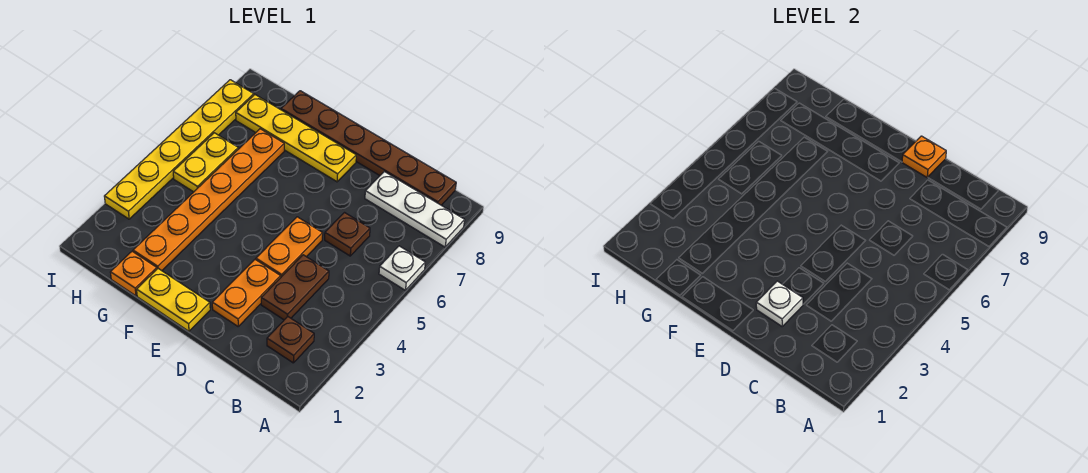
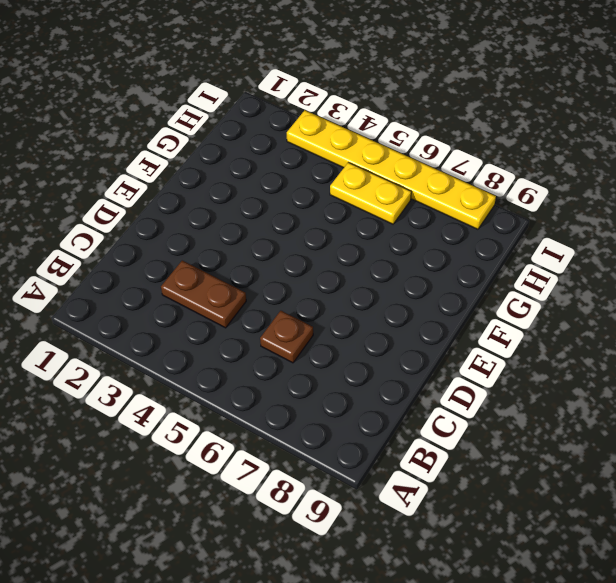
none -> white 1x1 plate [379,246,425,290]
none -> white 1x3 plate [365,172,465,247]
none -> brown 1x1 plate [267,317,314,363]

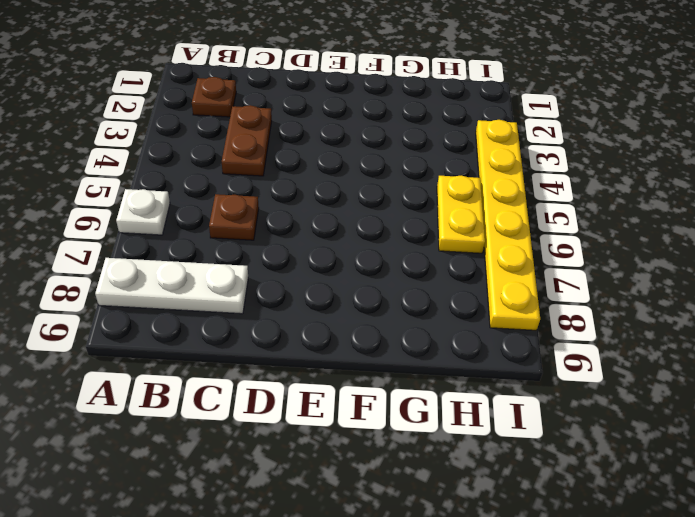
none -> brown 1x6 plate [281,91,456,205]
none -> orange 1x2 plate [212,260,281,326]
none -> orange 1x2 plate [256,217,323,277]

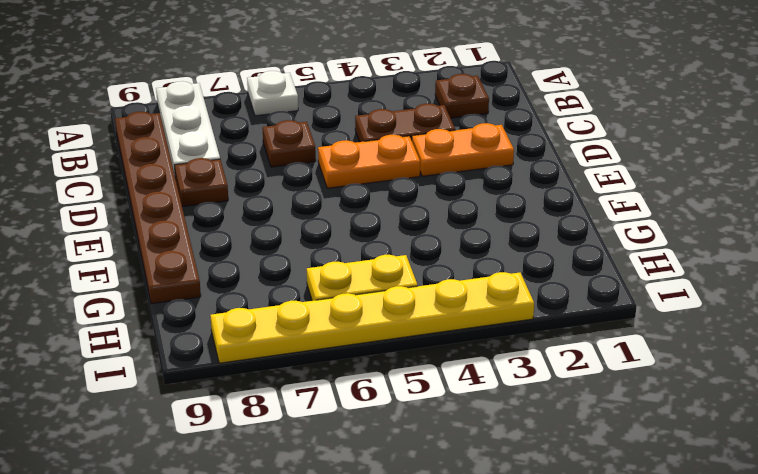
brown 1x1 plate [174,158,228,207] -> none
none -> yellow 1x2 plate [137,269,210,331]
none -> yellow 1x4 plate [236,95,356,182]
none -> orange 1x1 plate [110,251,157,296]

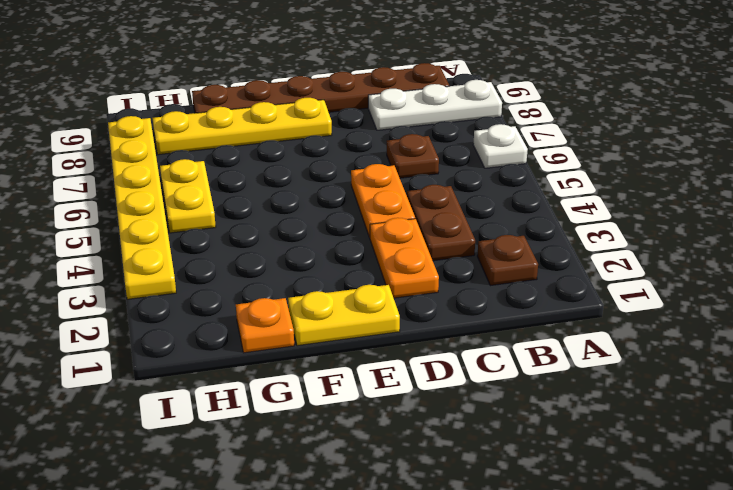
none -> orange 1x6 plate [133,129,284,271]
none -> white 1x1 plate [756,281,803,326]
none -> orange 1x1 plate [902,136,946,177]

